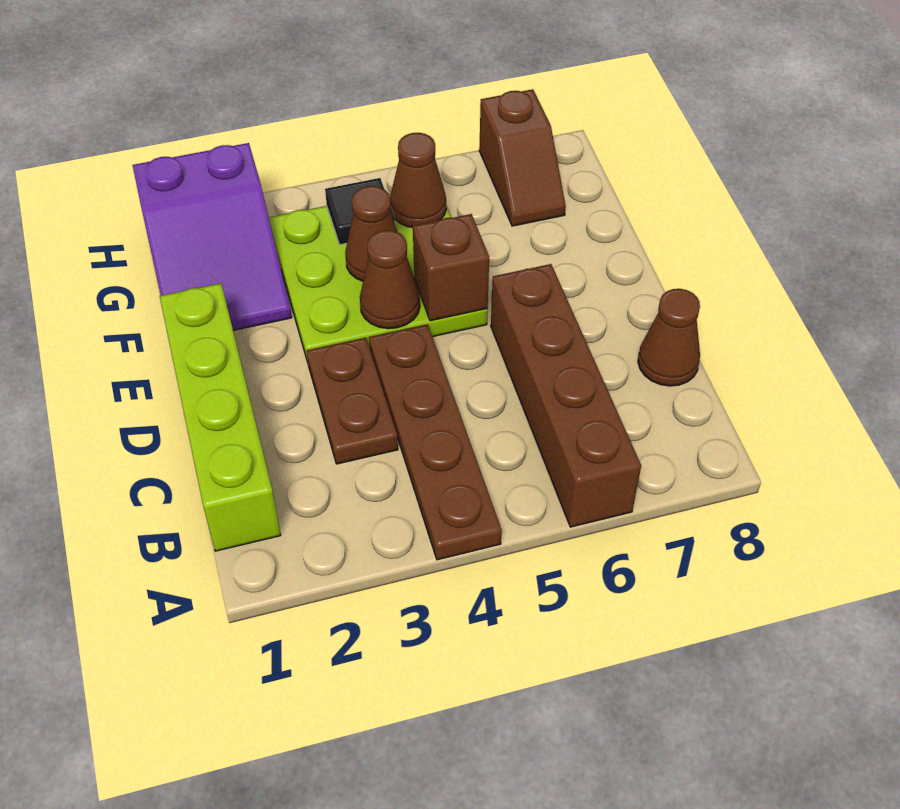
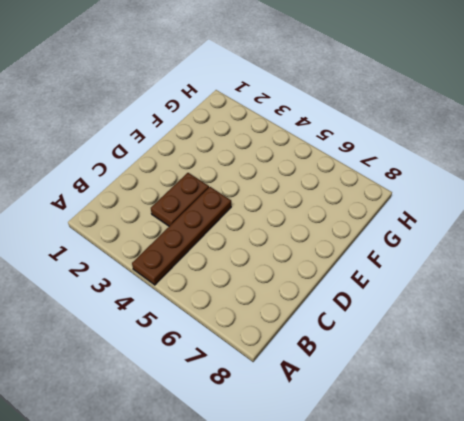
none -> brown 1x4 brick [491,264,641,527]
none -> lime 1x4 brick [160,283,281,551]
none -> brown 1x1 cone [638,289,700,386]

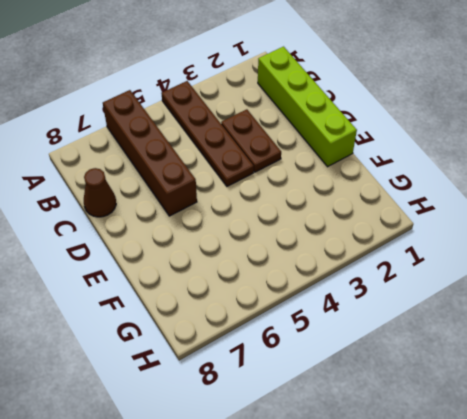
none -> lime 3x3 plate [269,193,488,362]
none -> purple 2x3 slope [133,143,292,330]
none -> brown 1x2 slope [479,89,566,226]

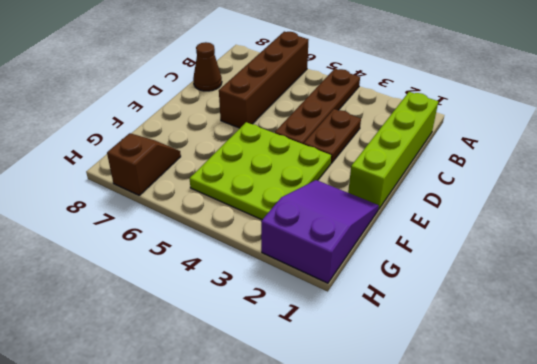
none -> brown 1x1 cone [360,230,420,329]
none -> brown 1x1 brick [413,214,489,321]
none -> brown 1x1 cone [345,186,397,281]

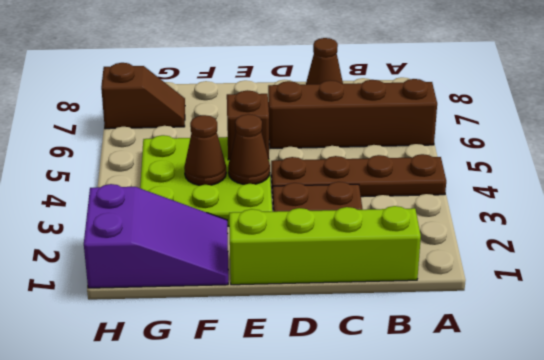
none -> black 1x1 tile [325,178,395,245]
none -> brown 1x1 cone [390,133,446,227]

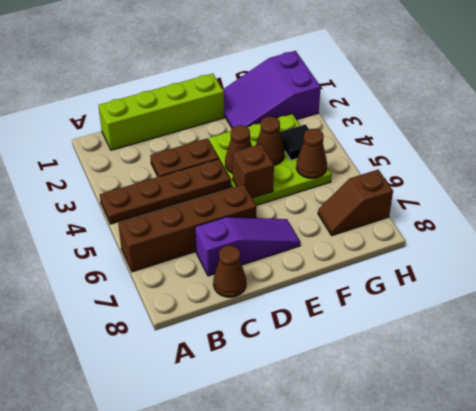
purple 1x3 slope [195,217,300,276] -> none

